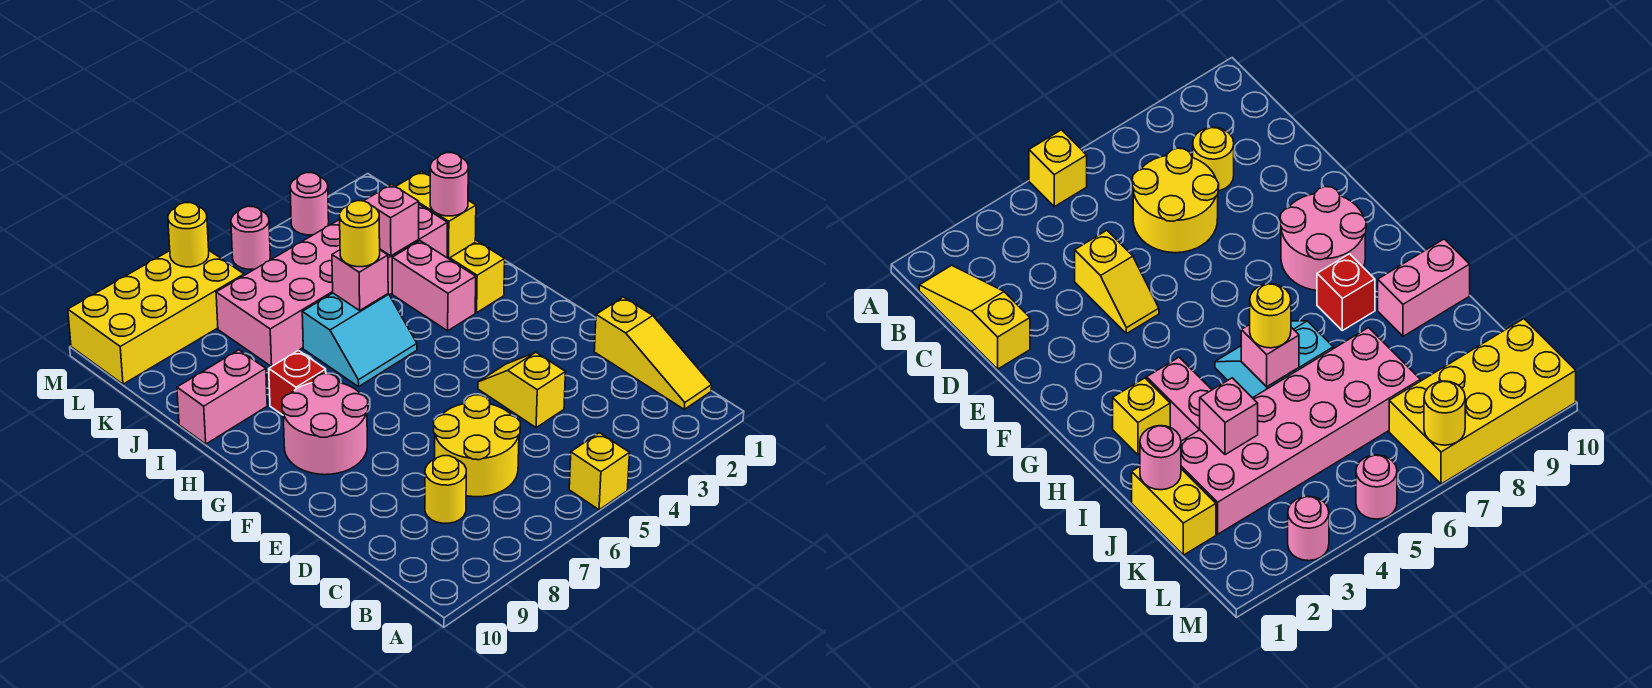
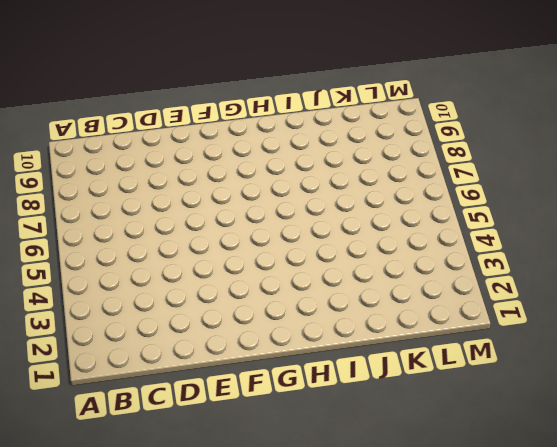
none -> yellow 1x1 brick [569,433,629,510]
none -> yellow 1x3 slope [594,297,712,409]
none -> yellow 2x2 round brick [434,395,520,497]

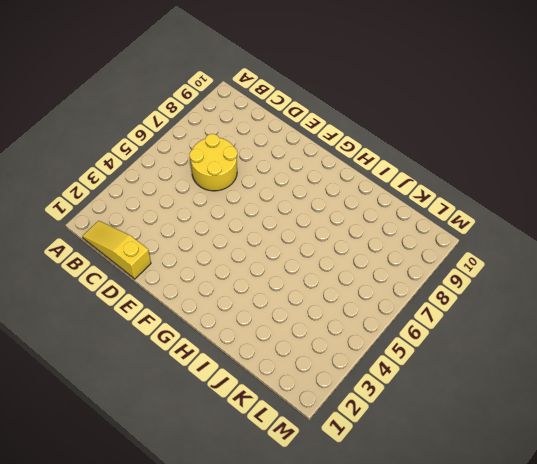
none -> yellow 1x1 brick [569,433,629,510]
none -> yellow 1x1 round brick [425,456,466,523]
none -> yellow 1x2 slope [478,352,566,428]

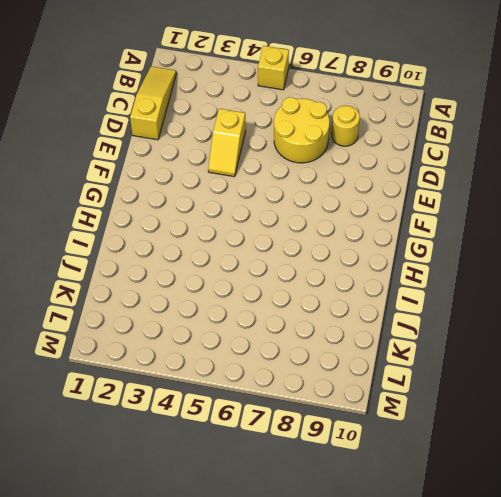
none -> pink 2x2 round brick [282,374,368,475]
none -> yellow 1x1 brick [450,241,505,313]
none -> pink 1x2 brick [392,241,476,331]

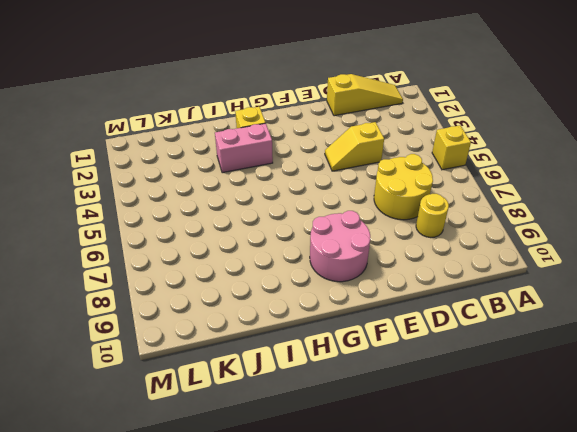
none -> cyan 2x2 slope [302,293,417,387]
none -> red 1x1 brick [269,350,326,415]
none -> pink 1x2 brick [177,350,267,444]

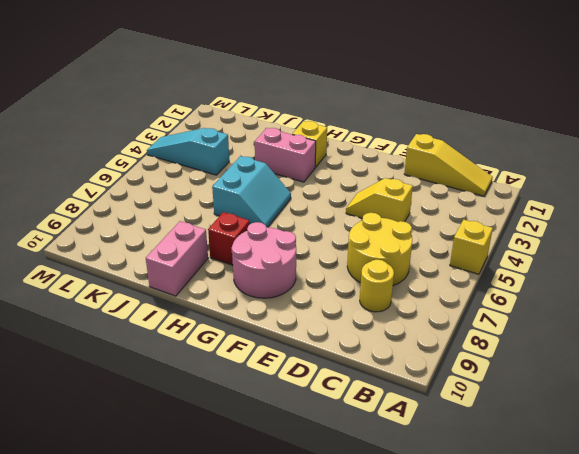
cyan 1x3 slope [147,128,229,175] -> pink 2x6 brick [216,205,448,367]
none -> yellow 1x2 brick [396,171,476,259]
none -> yellow 2x4 brick [68,251,244,384]
none -> pink 1x1 round brick [290,173,329,235]

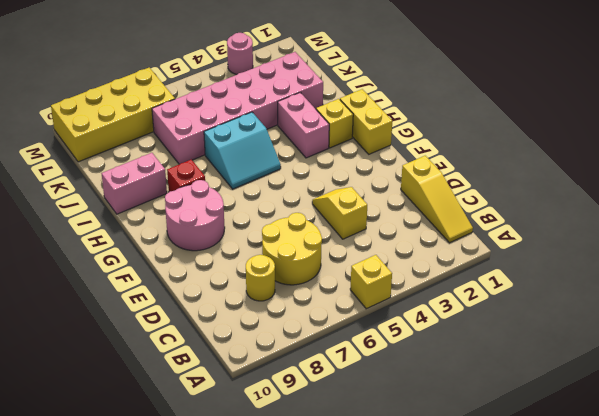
yellow 1x2 brick [340,89,392,154] -> yellow 1x2 brick moved to [396,171,476,259]
none -> pink 1x1 round brick [231,206,270,269]
none -> pink 1x1 brick [332,250,388,310]
none -> pink 1x1 round brick [430,153,468,216]

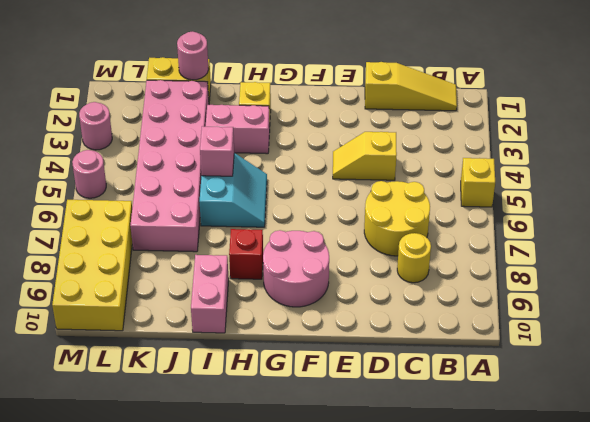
none -> pink 1x1 brick [364,184,419,256]
none -> yellow 1x1 round brick [168,203,209,267]
none -> yellow 1x1 round brick [340,201,380,267]

